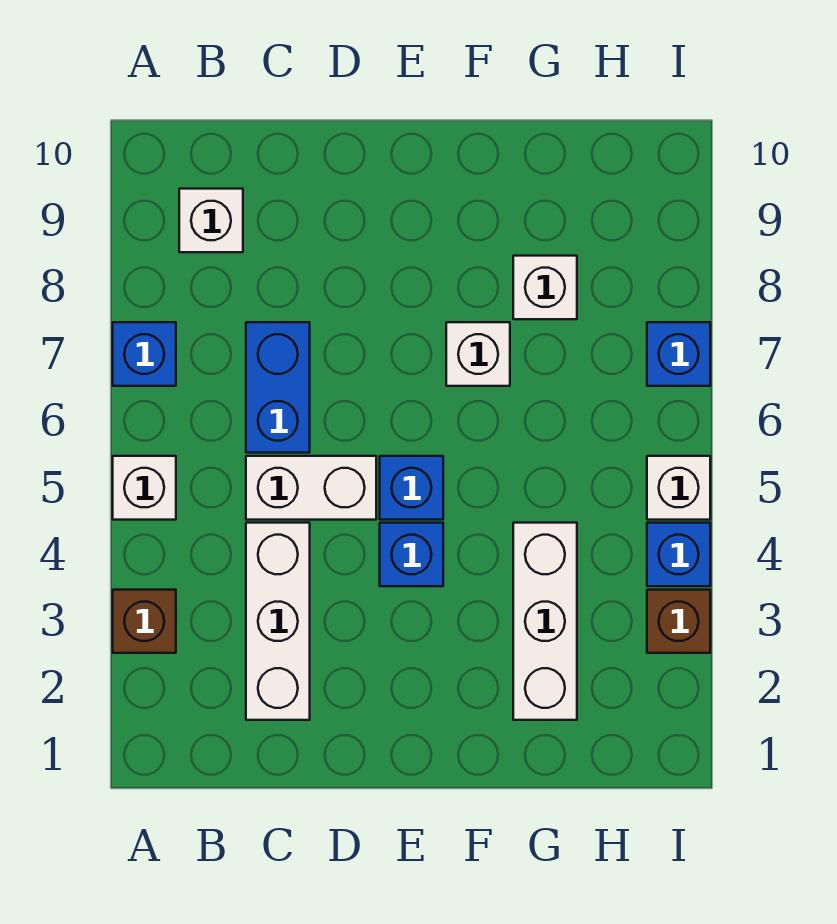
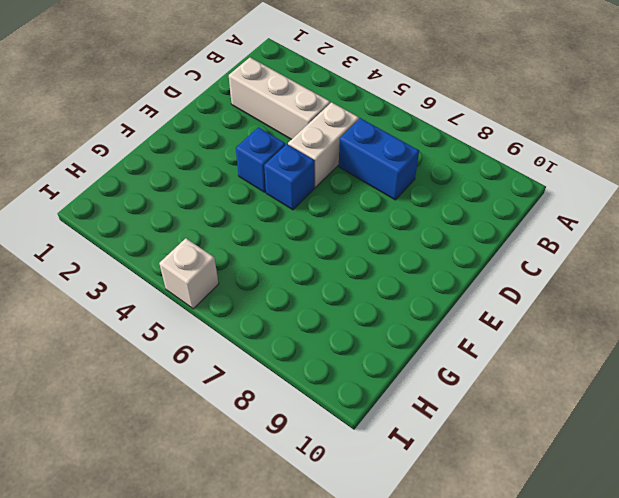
none -> brown 1x1 brick [113,590,176,653]
none -> white 1x1 brick [113,456,176,520]
none -> blue 1x1 brick [113,322,176,386]

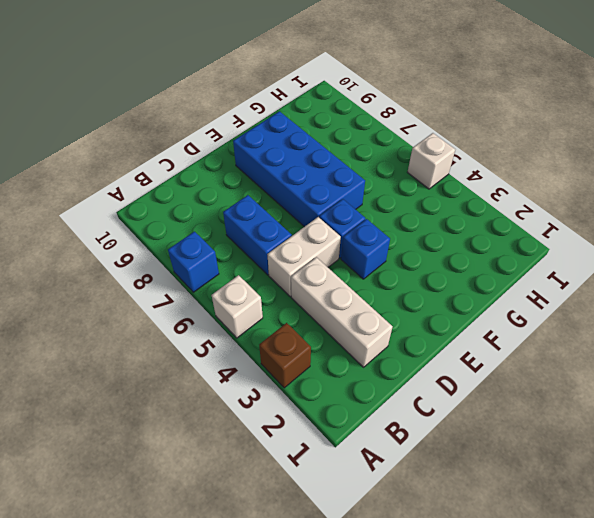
blue 2x4 brick [233,111,365,227] -> white 1x1 brick [446,322,510,386]
none -> white 1x1 brick [179,189,243,252]
none -> white 1x3 brick [513,523,577,720]
none -> white 1x1 brick [513,256,577,319]

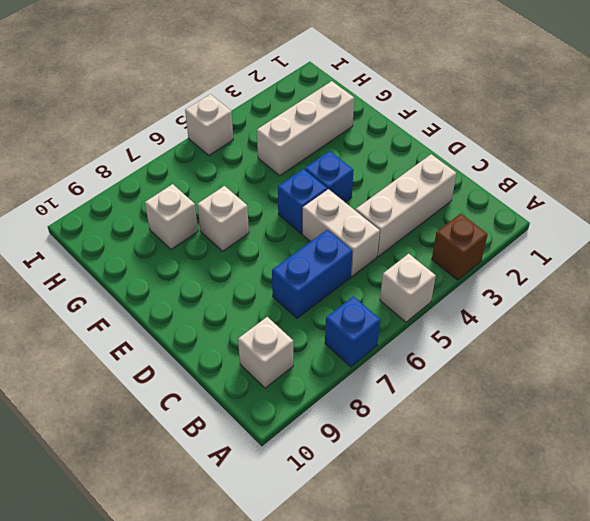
none -> brown 1x1 brick [647,590,710,653]
none -> blue 1x1 brick [647,523,710,586]
none -> blue 1x1 brick [647,322,710,386]

